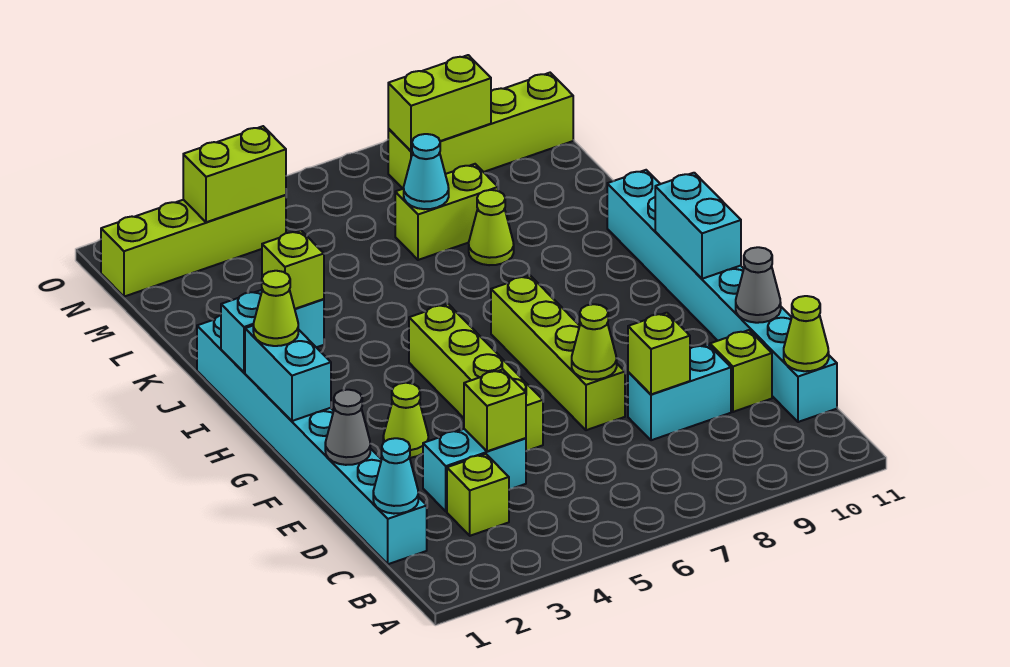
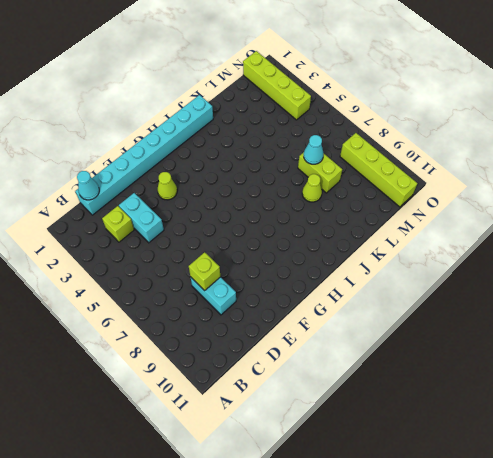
none -> cyan 1x8 brick [607,170,837,422]
none -> lime 1x1 brick [710,330,772,412]
none -> lime 1x4 brick [409,304,543,451]

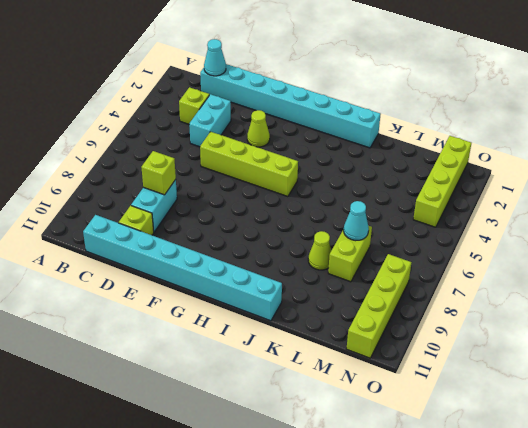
none -> lime 1x4 brick [491,275,625,430]
none -> lime 1x1 cone [784,296,829,371]
none -> lime 1x1 brick [464,369,526,451]

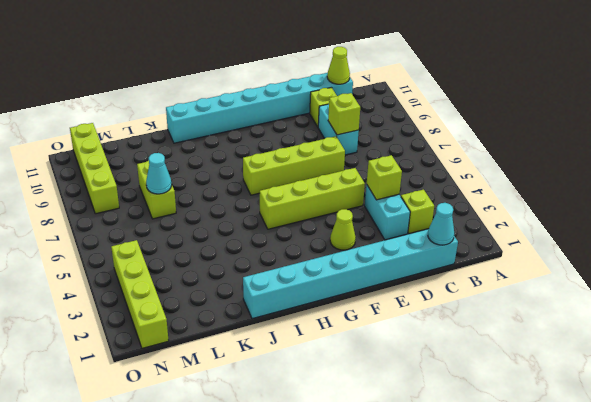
none -> lime 1x1 cone [469,190,514,265]
none -> grey 1x1 cone [325,390,370,465]
none -> lime 1x1 cone [572,304,617,379]

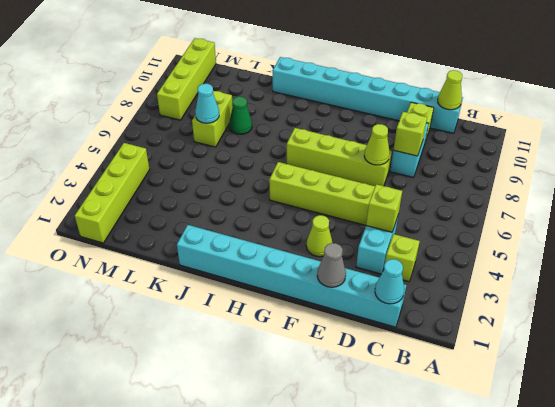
green 1x1 cone [229,96,252,134] -> lime 1x1 cone [469,190,514,265]
none -> grey 1x1 cone [736,247,781,323]
none -> cyan 1x2 brick [245,326,331,421]
none -> cyan 1x2 brick [655,173,741,279]

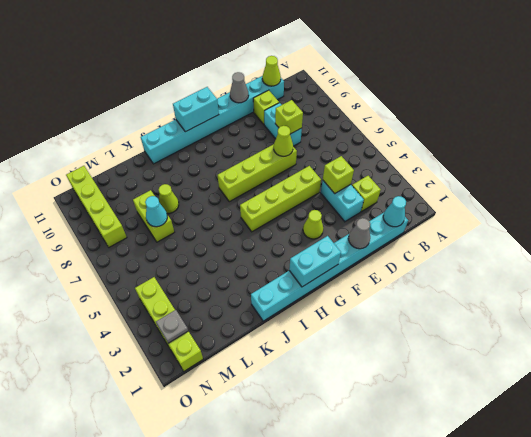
grey 1x1 plate [156,310,188,343] -> none
none -> cyan 1x2 brick [221,290,324,372]
none -> lime 1x2 brick [183,126,286,222]
none -> lime 1x2 brick [388,55,491,151]

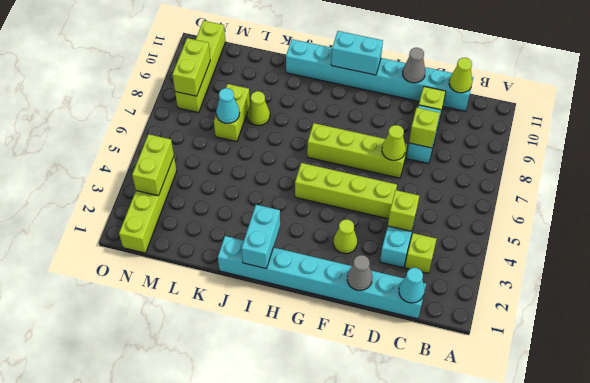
none -> cyan 1x2 brick [245,326,331,421]
none -> lime 1x1 cone [253,271,298,346]
none -> lime 1x1 brick [262,230,324,309]

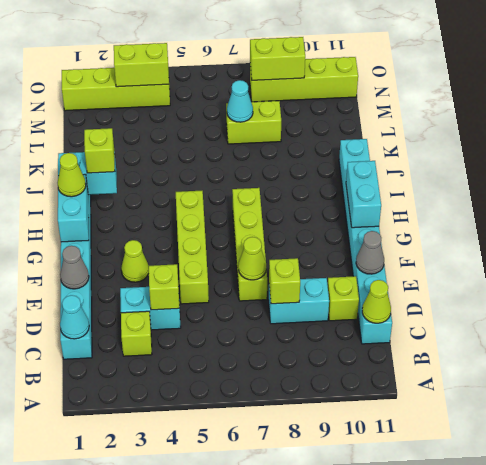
none -> lime 1x1 cone [469,190,514,265]

